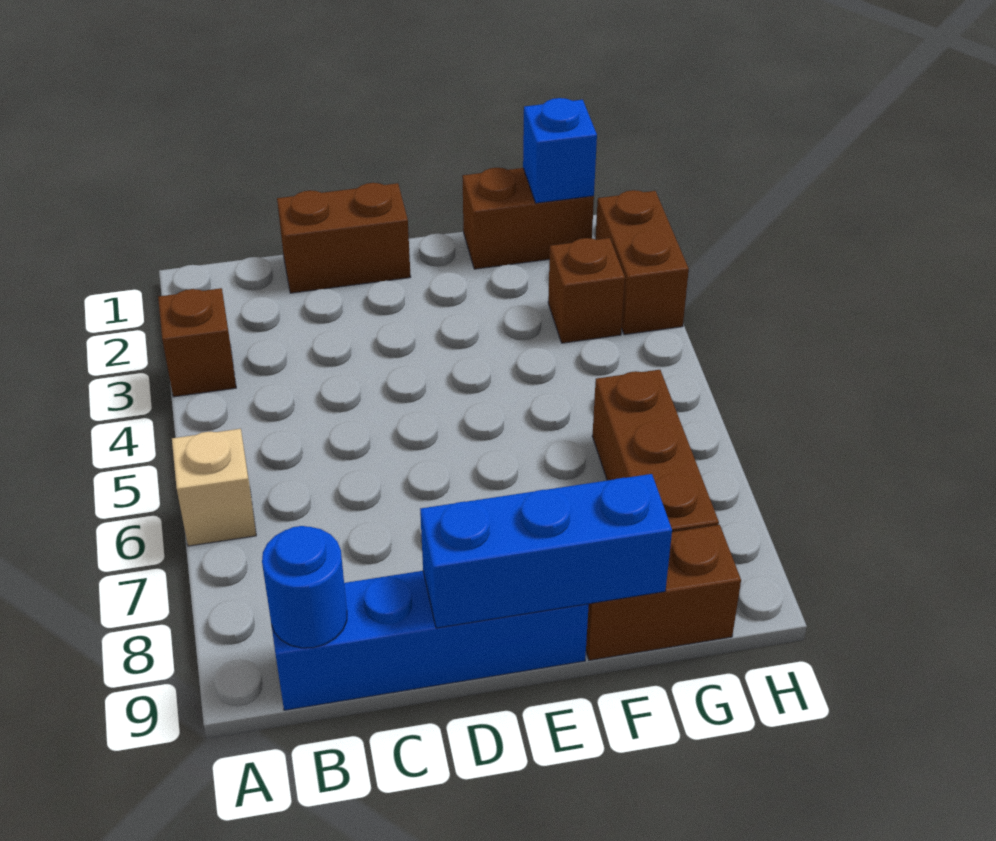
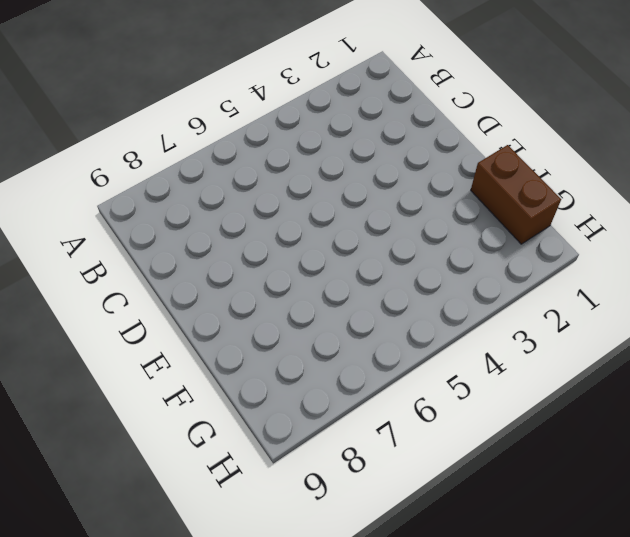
none -> brown 1x1 brick [158,288,236,397]
none -> tan 1x1 brick [172,429,256,546]
none -> blue 1x4 brick [272,571,589,710]

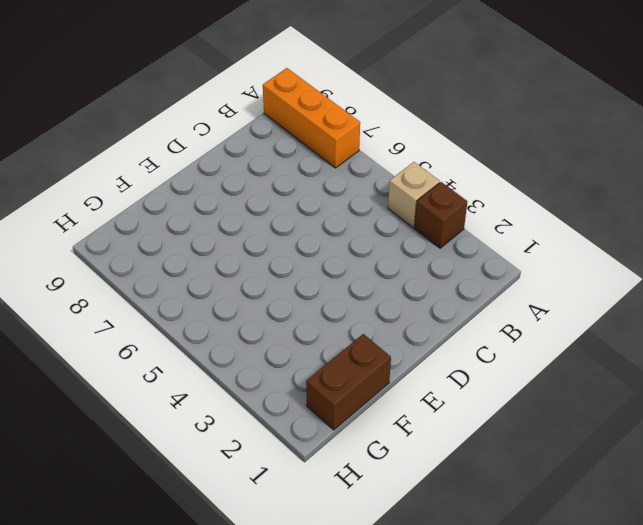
tan 1x1 brick [388,162,440,228] -> tan 1x1 brick moved to [172,429,256,546]
orange 1x3 brick [263,68,360,168] -> none
none -> blue 1x4 brick [272,571,589,710]
none -> brown 1x2 brick [277,183,411,293]
none -> brown 1x2 brick [586,525,741,660]

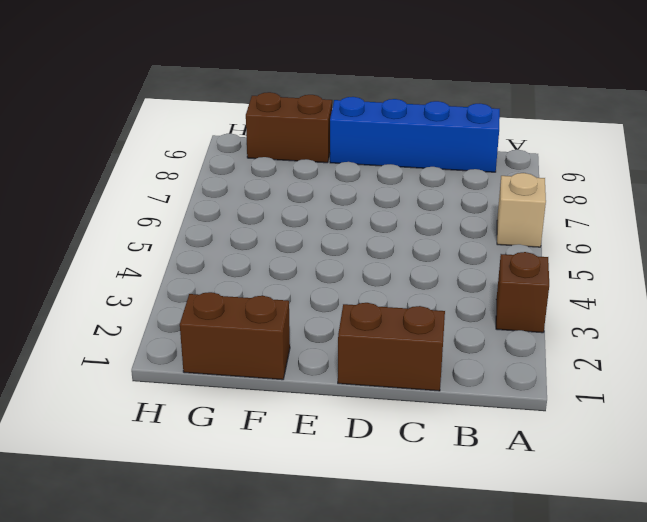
none -> brown 1x1 brick [548,238,625,343]
none -> brown 1x3 brick [592,370,719,532]
none -> brown 1x2 brick [596,190,689,335]

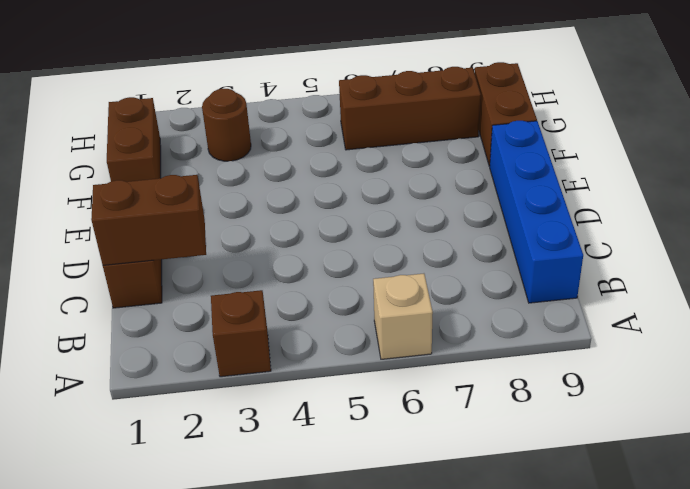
brown 1x2 brick [91,175,206,265] -> brown 1x2 brick moved to [596,190,689,335]
brown 1x1 round brick [202,89,251,161] -> brown 1x1 brick [548,238,625,343]
none -> blue 1x1 round brick [262,526,347,648]
none -> blue 1x3 brick [420,474,672,628]
none -> blue 1x1 brick [523,98,597,203]

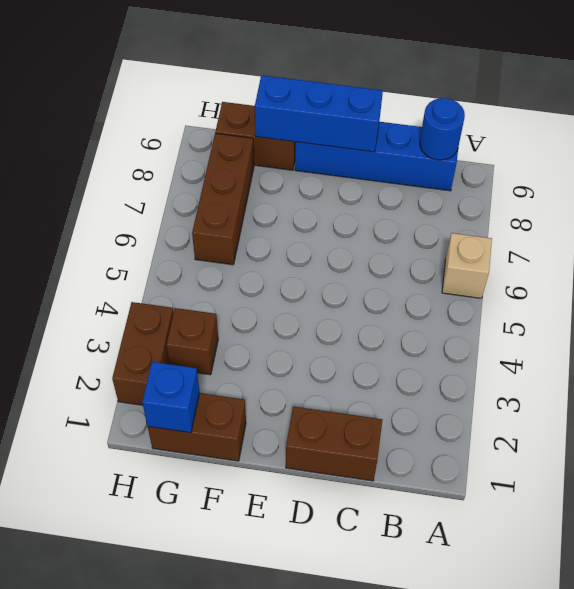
none -> brown 1x1 brick [158,288,236,397]

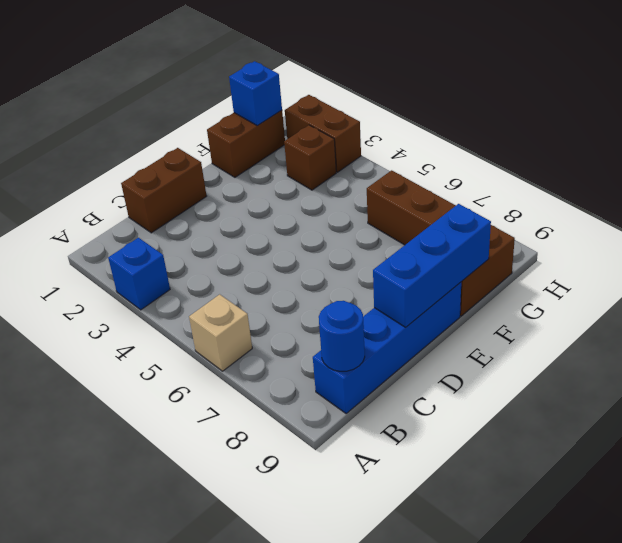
blue 1x1 brick [108,238,170,310] -> brown 1x1 brick [158,288,236,397]

